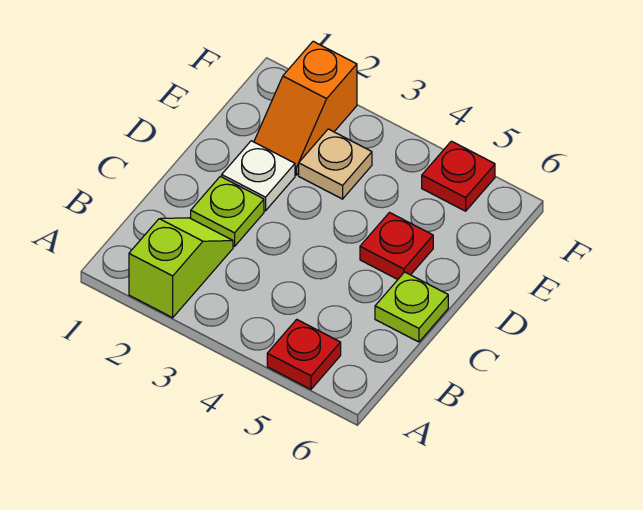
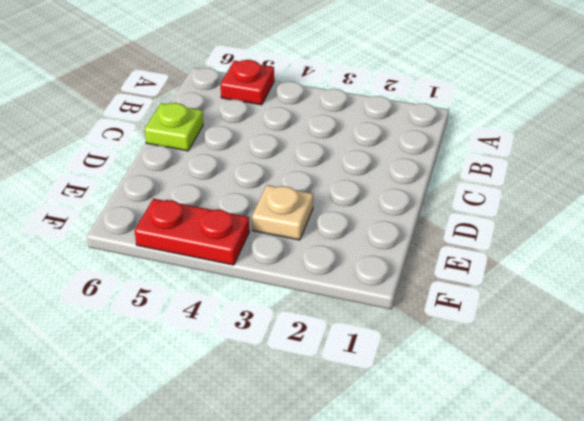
red 1x2 plate [135,199,249,265] -> red 1x1 plate [422,141,495,211]
none -> lime 1x2 slope [129,218,233,318]
none -> lime 1x1 plate [191,176,264,246]

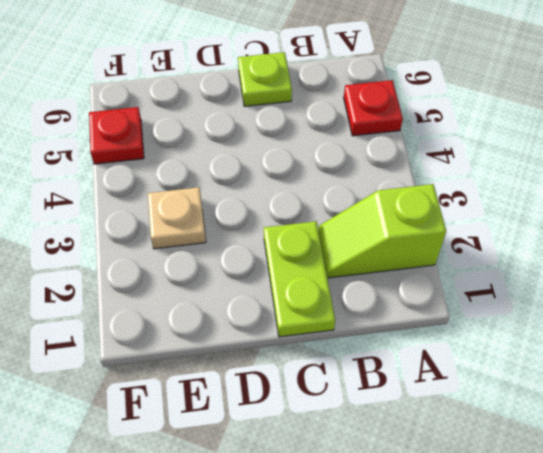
lime 1x2 plate [264,221,335,337] -> lime 1x1 plate [191,176,264,246]
none -> white 1x1 plate [222,141,295,211]
none -> red 1x1 plate [360,213,433,279]

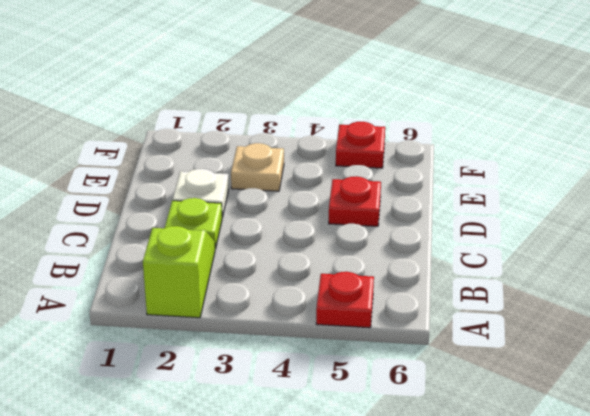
none -> lime 1x1 plate [375,272,448,342]
none -> orange 1x2 slope [254,41,357,175]

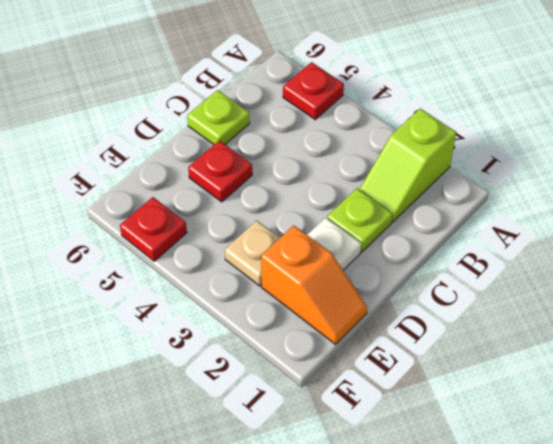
orange 1x2 slope [261,225,367,344] -> orange 1x2 slope turned to [254,41,357,175]

